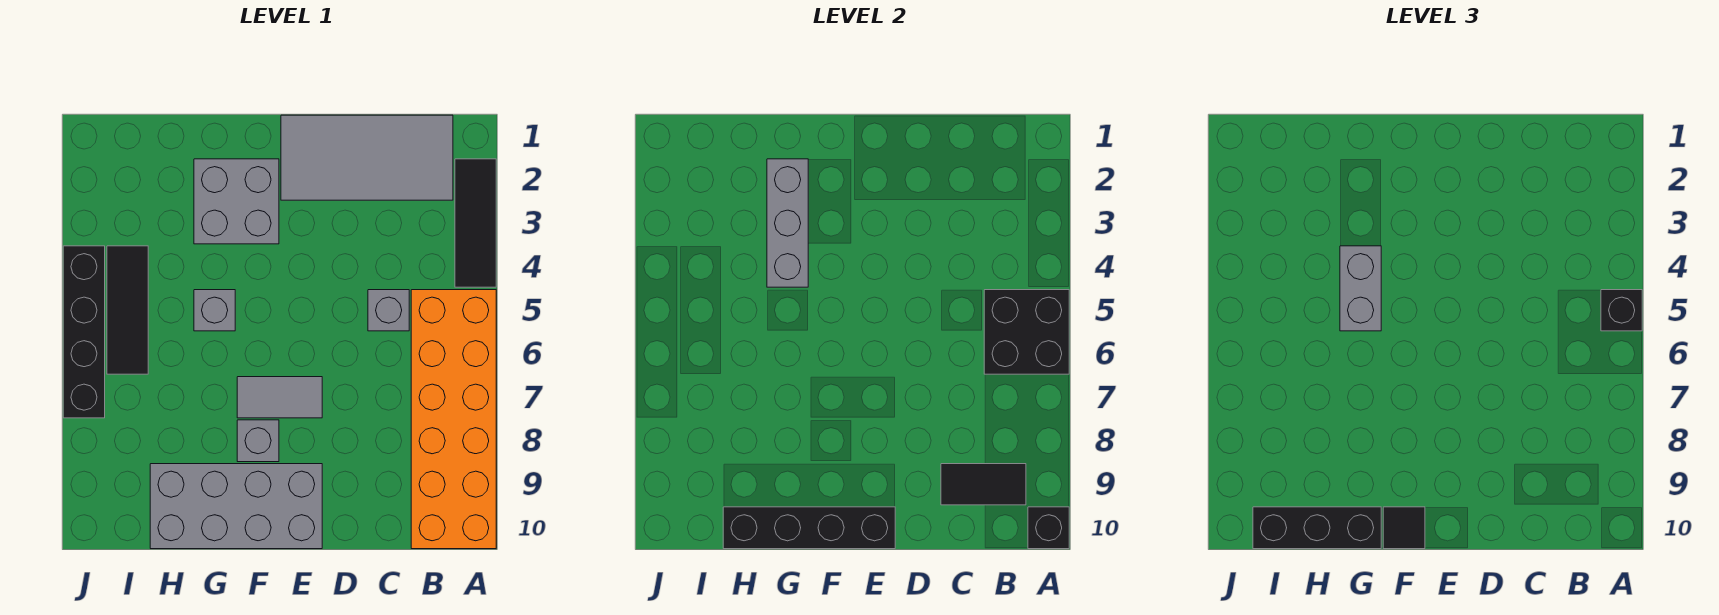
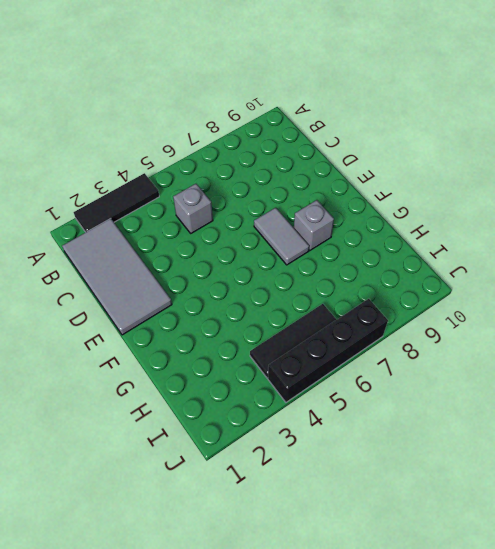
none -> orange 2x6 brick [411,290,496,549]
none -> grey 2x4 brick [150,464,322,549]
none -> grey 2x2 brick [194,159,279,244]

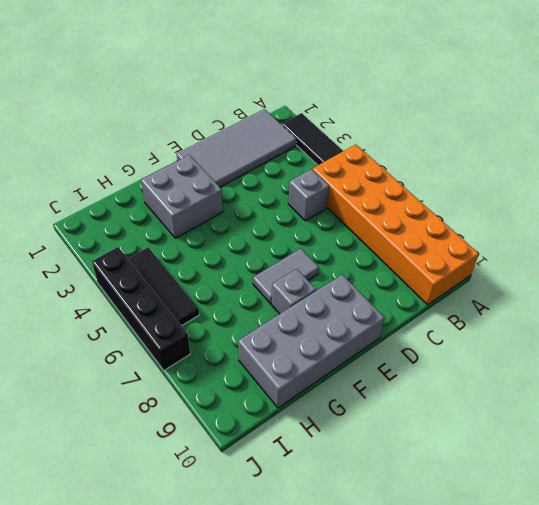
none -> grey 1x1 brick [194,290,235,331]
none -> black 2x2 brick [984,290,1069,374]
none -> black 1x1 brick [1028,507,1069,549]

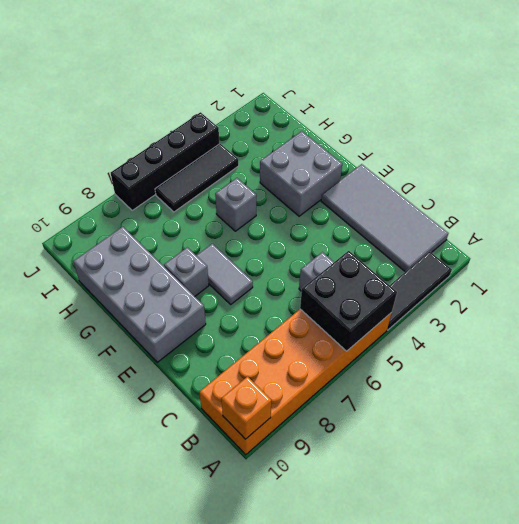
orange 1x1 brick [221,377,271,439] -> black 1x1 brick [1028,507,1069,549]
none -> black 1x2 tile [941,464,1026,505]
none -> black 1x4 brick [723,507,895,549]
none -> grey 1x3 brick [767,159,808,287]

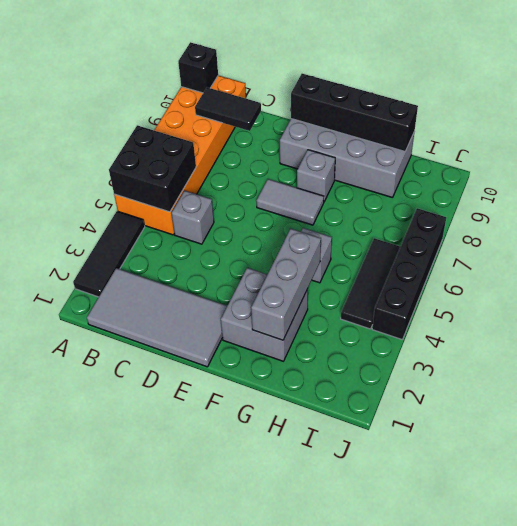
none -> black 1x1 brick [1601,290,1642,331]
none -> black 1x1 tile [1383,507,1425,549]
none -> grey 1x2 brick [1340,246,1381,331]

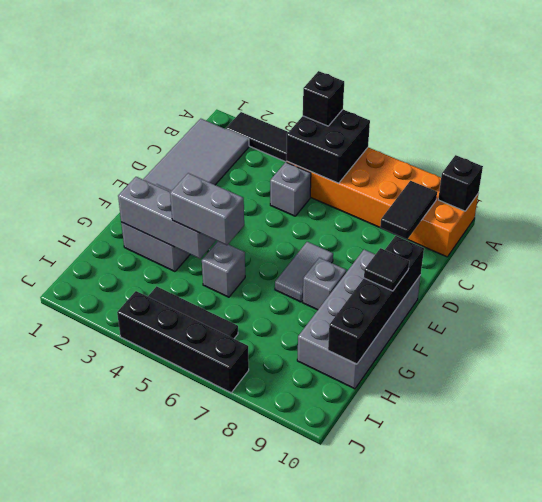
none -> black 1x3 brick [1253,507,1381,549]

